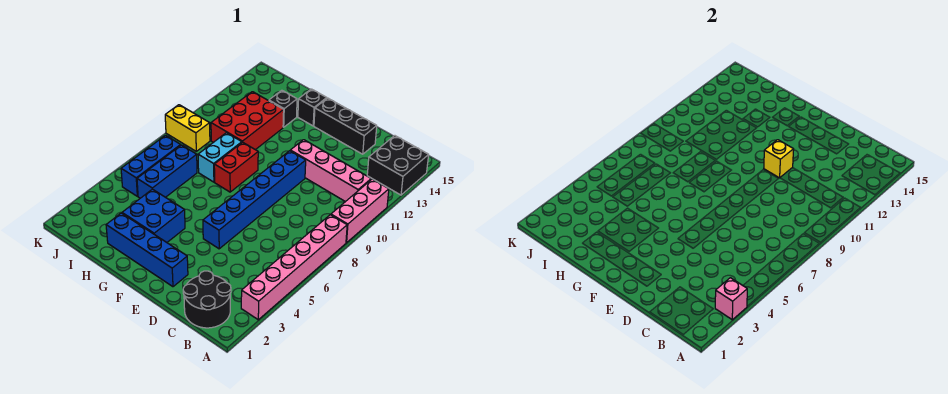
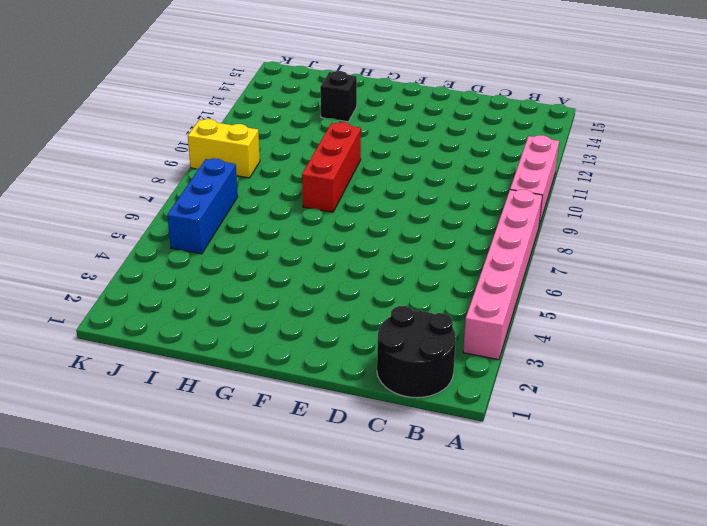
red 1x3 brick [302,122,361,212] -> red 1x2 brick [214,142,258,192]
none -> black 2x2 brick [367,136,429,195]
none -> pink 1x4 brick [290,140,371,202]
none -> black 1x3 brick [314,98,377,154]

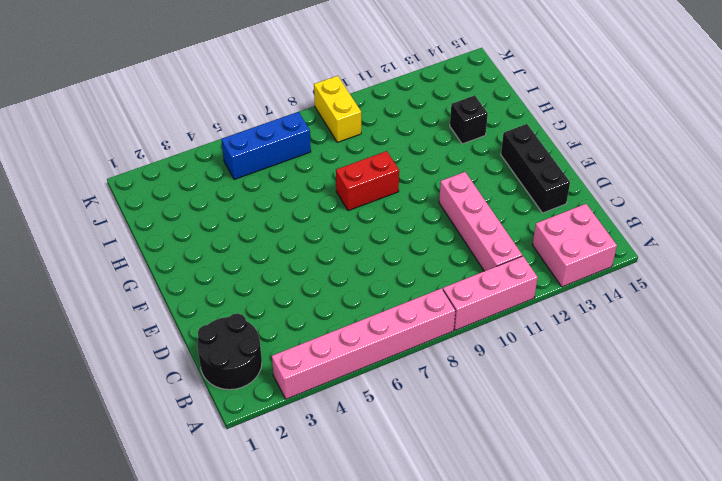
pink 2x2 brick [532,204,617,287] -> black 2x2 brick [367,136,429,195]
none -> blue 1x4 brick [106,213,188,287]
none -> blue 1x6 brick [203,151,306,249]
none -> blue 2x2 brick [122,189,185,242]

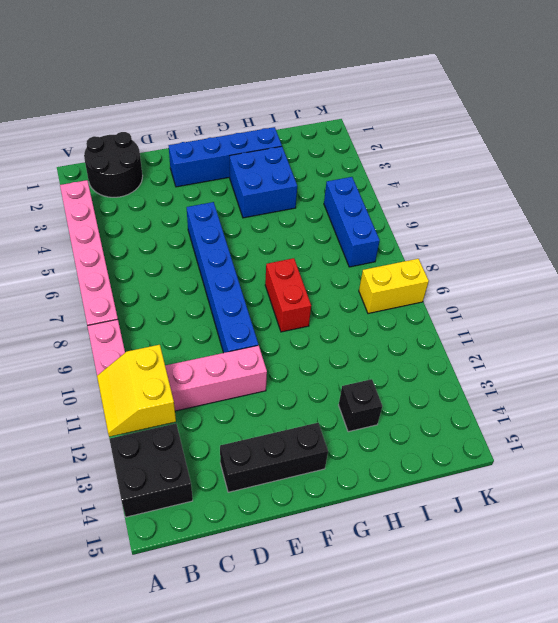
yellow 2x2 slope [97,345,176,437] -> none
none -> black 1x1 brick [298,89,327,126]
none -> cyan 1x2 brick [198,133,242,182]
none -> red 2x3 brick [211,92,284,150]

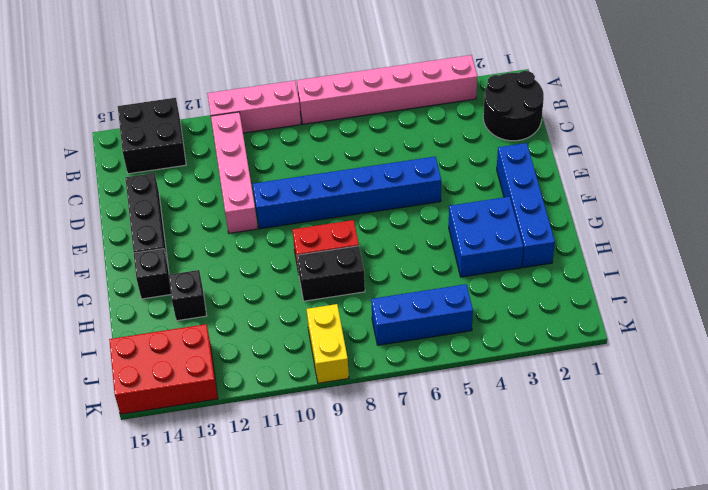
black 1x2 brick [297,246,365,301] -> cyan 1x2 brick [198,133,242,182]
red 2x3 brick [109,324,218,414] -> red 2x3 brick moved to [211,92,284,150]
none -> blue 1x3 brick [137,145,197,198]
none -> pink 1x1 brick [715,278,747,320]
none -> yellow 1x1 brick [764,140,794,178]

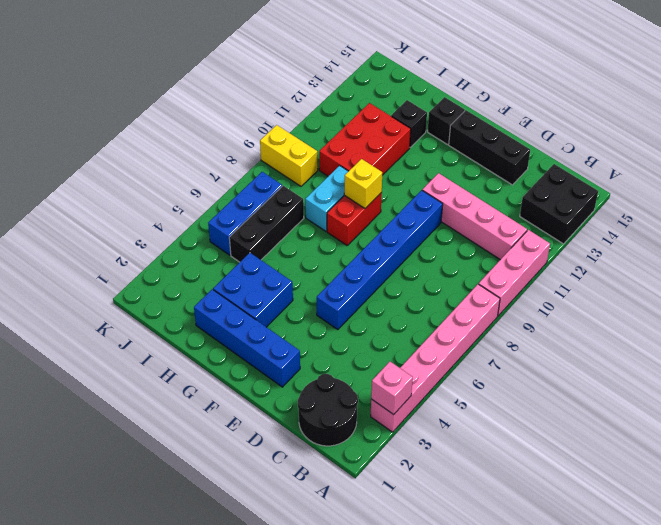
yellow 1x1 brick [344,159,382,208] -> yellow 1x1 brick moved to [764,140,794,178]
black 1x3 brick [229,186,304,262] -> blue 1x3 brick [137,145,197,198]

